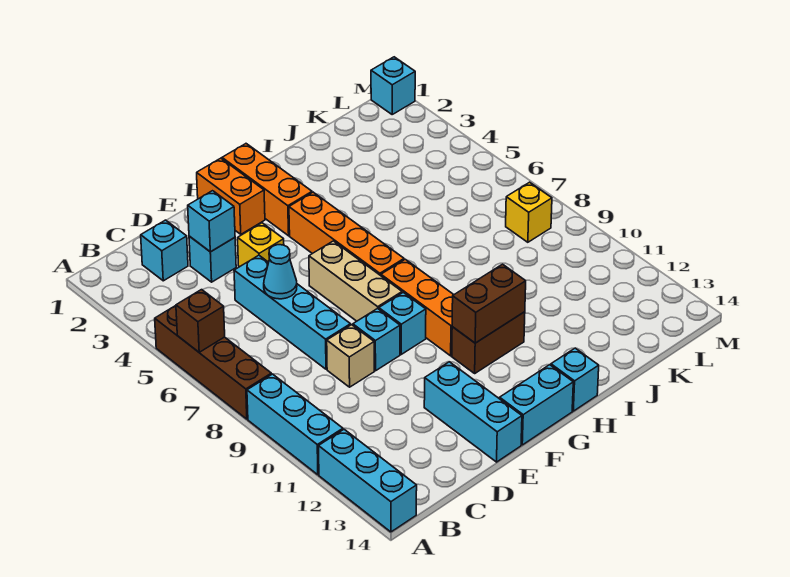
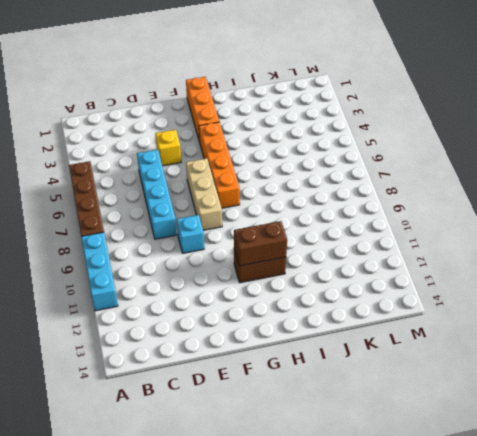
none -> cyan 1x3 brick [319,429,417,532]
none -> cyan 1x1 brick [141,220,188,281]
none -> cyan 1x1 brick [189,236,236,282]

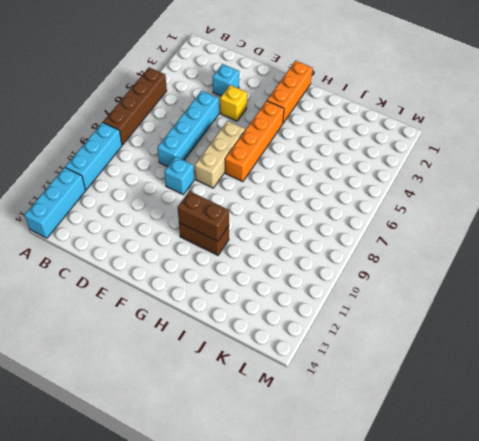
none -> cyan 1x1 brick [141,220,188,281]
none -> tan 1x1 brick [327,325,374,387]
none -> cyan 1x3 brick [424,362,522,462]

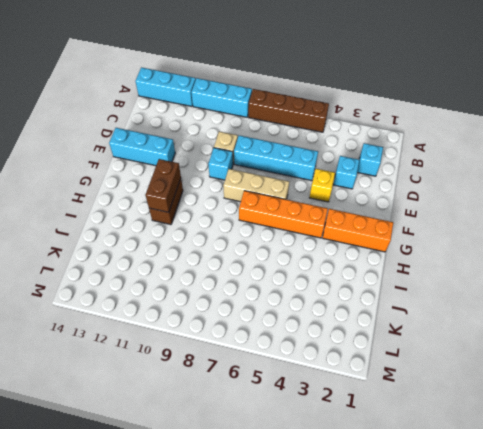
none -> orange 1x2 brick [197,158,265,234]
none -> cyan 1x1 brick [379,292,426,354]
none -> cyan 1x2 brick [500,365,573,445]

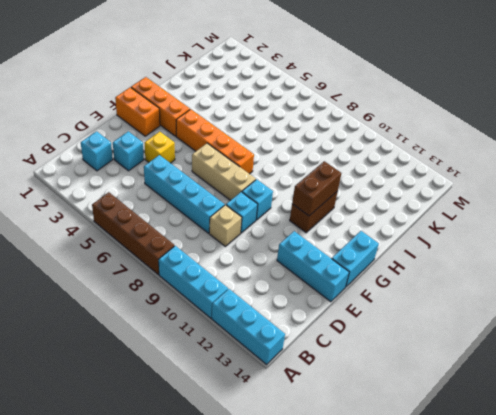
none -> orange 1x3 brick [381,259,454,356]
none -> cyan 1x1 brick [551,348,599,411]
none -> yellow 1x1 brick [506,182,552,242]

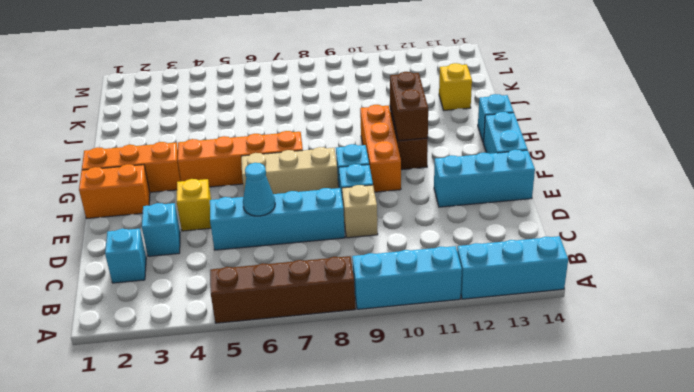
orange 1x3 brick [360,105,401,192] -> orange 1x3 brick turned to [381,259,454,356]
yellow 1x1 brick [439,63,472,110] -> yellow 1x1 brick moved to [506,182,552,242]
none -> cyan 1x1 brick [371,57,415,114]
none -> brown 1x1 brick [176,290,225,352]
none -> cyan 1x1 brick [188,191,235,252]

